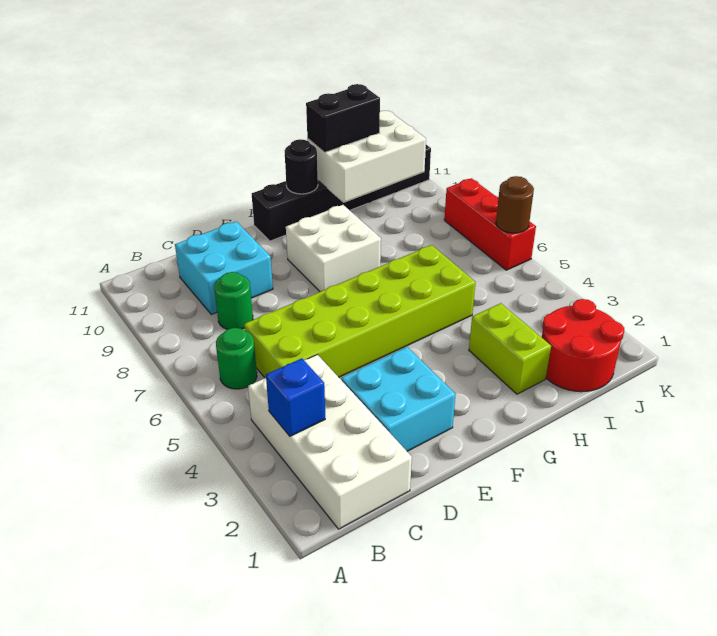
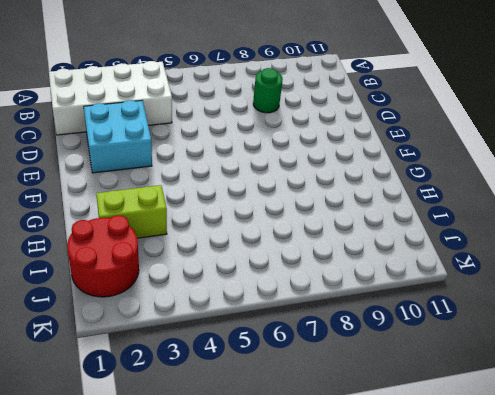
none -> green 1x1 round brick [216,328,257,389]
none -> lime 2x6 brick [244,245,476,378]
none -> cyan 2x2 brick [175,221,273,314]

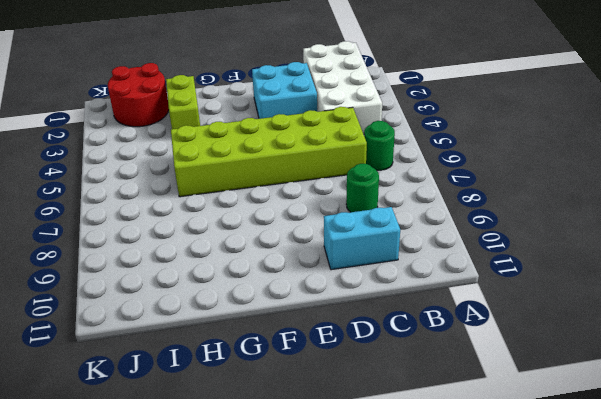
cyan 1x2 brick [324,207,400,270] -> cyan 2x2 brick [175,221,273,314]
none -> white 2x2 brick [286,205,381,292]
none -> black 1x6 brick [252,145,431,241]
none -> red 1x3 brick [444,178,536,270]

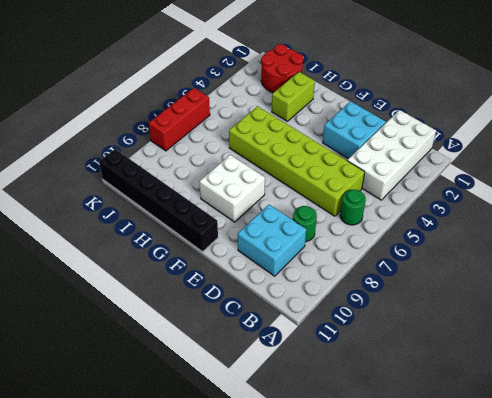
none -> blue 1x1 brick [266,358,325,436]
none -> black 1x1 round brick [285,139,318,194]
none -> white 2x3 brick [307,111,426,203]

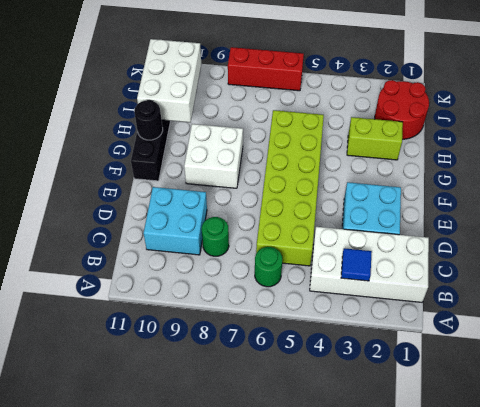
blue 1x1 tile [341,248,372,281] -> blue 1x1 brick [266,358,325,436]
none -> brown 1x1 round brick [496,176,534,233]
none -> black 1x2 brick [306,84,380,153]

